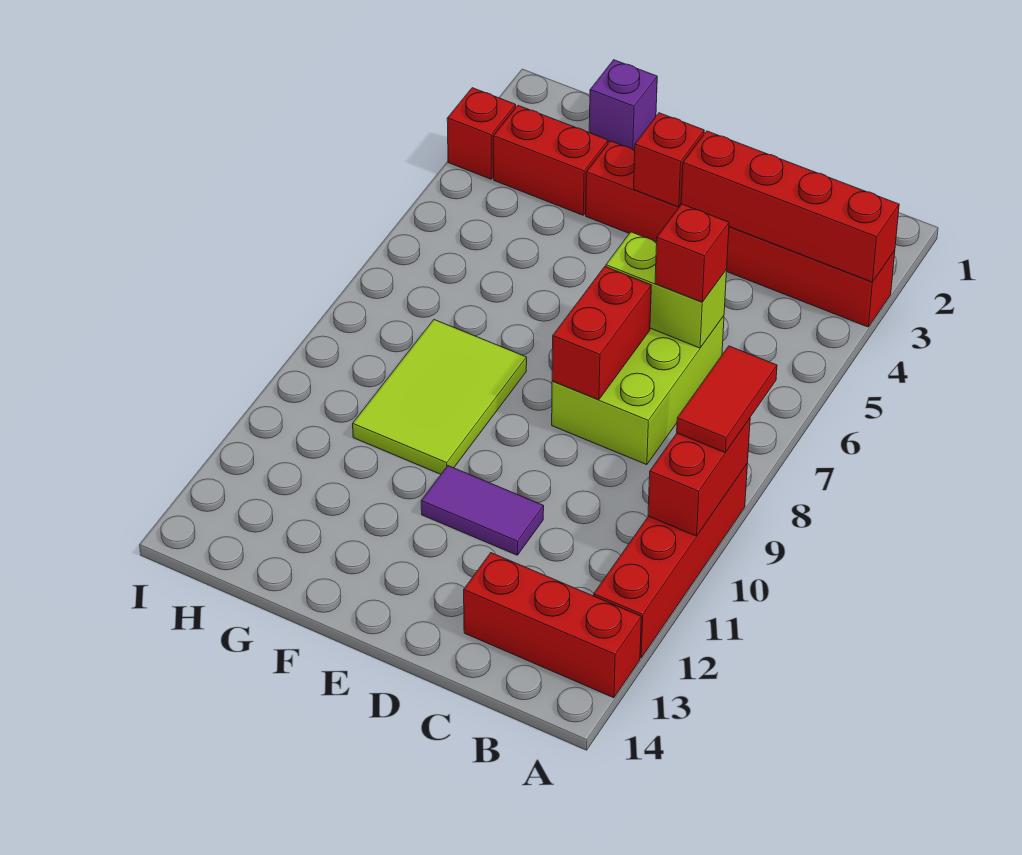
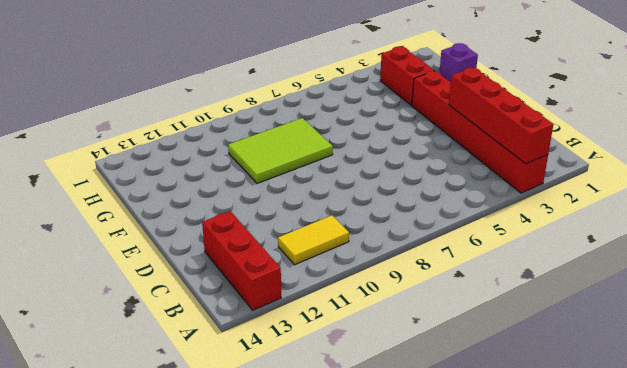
yellow 1x2 tile [278,215,349,265] -> none
none -> red 1x4 brick [594,463,748,658]
none -> lime 2x3 brick [552,316,724,465]
none -> purple 1x2 tile [421,466,544,555]

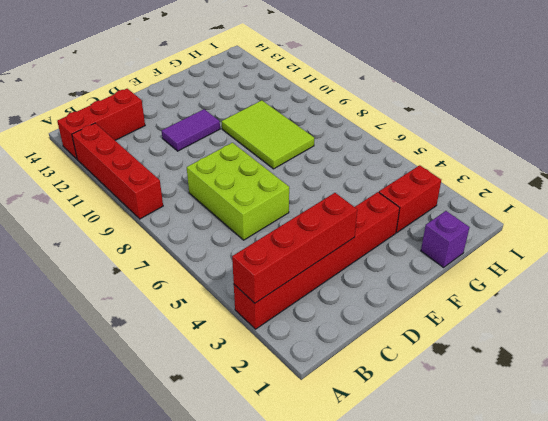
none -> red 1x1 brick [447,88,516,179]
none -> red 1x2 brick [648,418,750,536]
none -> lime 1x2 brick [606,232,727,348]

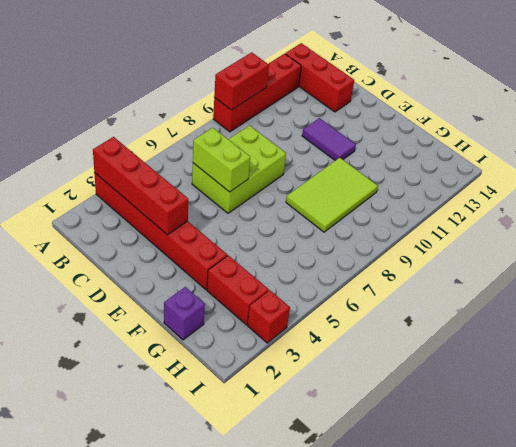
none -> red 1x2 brick [552,267,651,400]
none -> red 1x1 brick [634,113,704,207]
none -> red 1x2 tile [677,346,777,453]

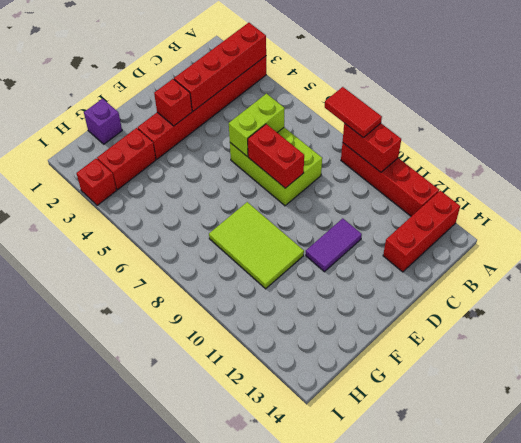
none -> red 1x1 brick [655,204,729,302]

